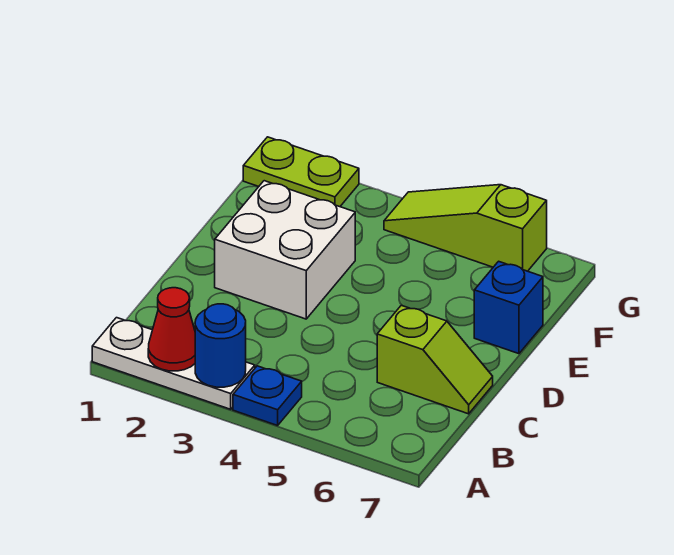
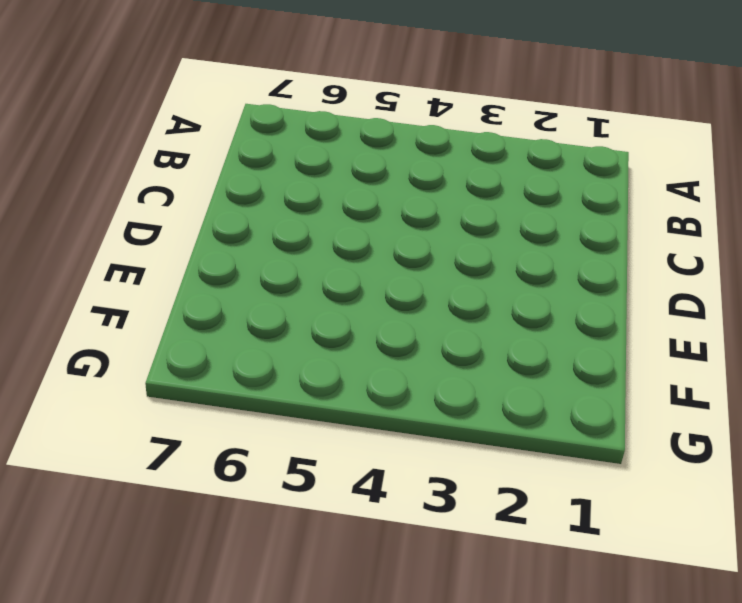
none -> white 1x3 plate [92,318,255,409]
none -> blue 1x1 plate [233,366,302,426]

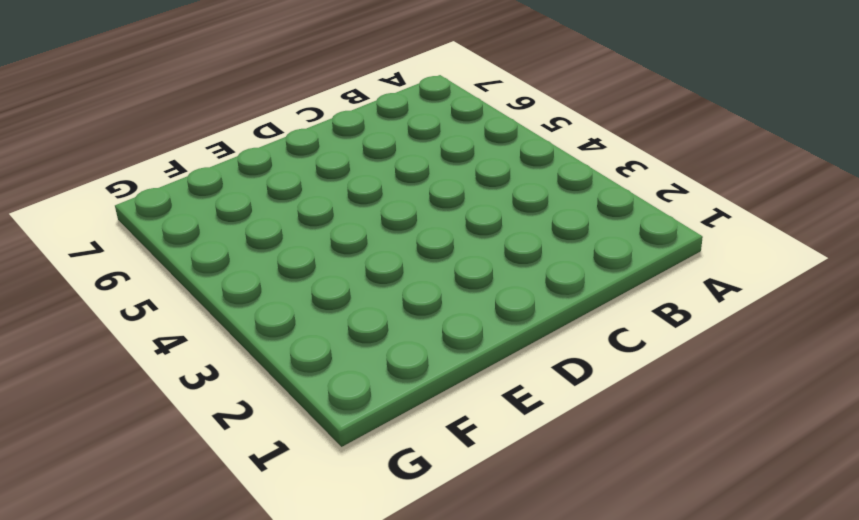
none -> white 1x3 plate [92,318,255,409]
none -> blue 1x1 plate [233,366,302,426]

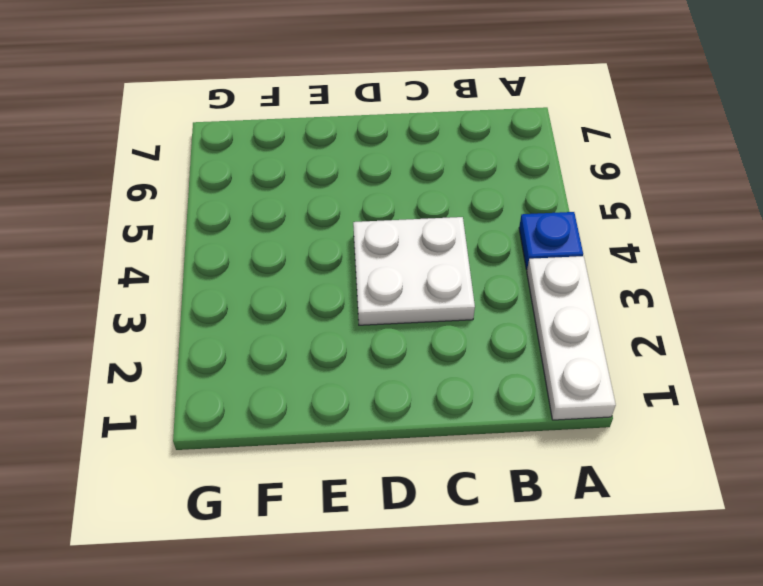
white 2x2 plate [353,217,475,325] -> white 2x2 brick [215,181,355,319]
none -> lime 1x2 slope [377,305,493,414]
none -> blue 1x1 brick [474,261,543,354]

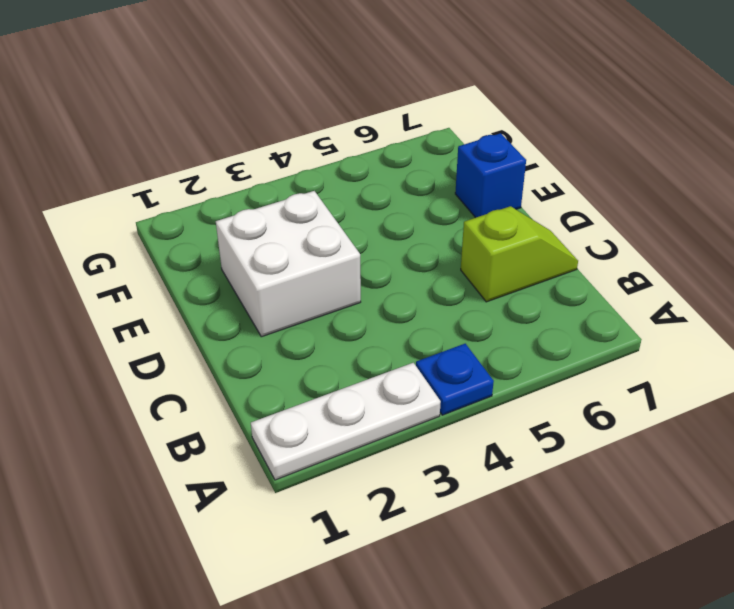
none -> lime 1x2 plate [243,137,359,207]
none -> lime 1x3 slope [384,185,547,271]

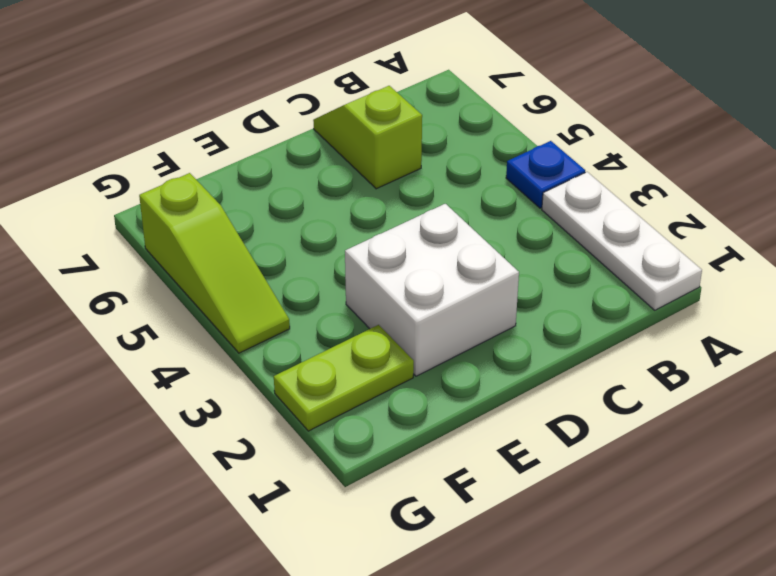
lime 1x2 plate [274,325,414,431] -> lime 1x2 plate turned to [243,137,359,207]
none -> blue 1x1 brick [474,261,543,354]
none -> red 1x1 cone [148,288,195,371]

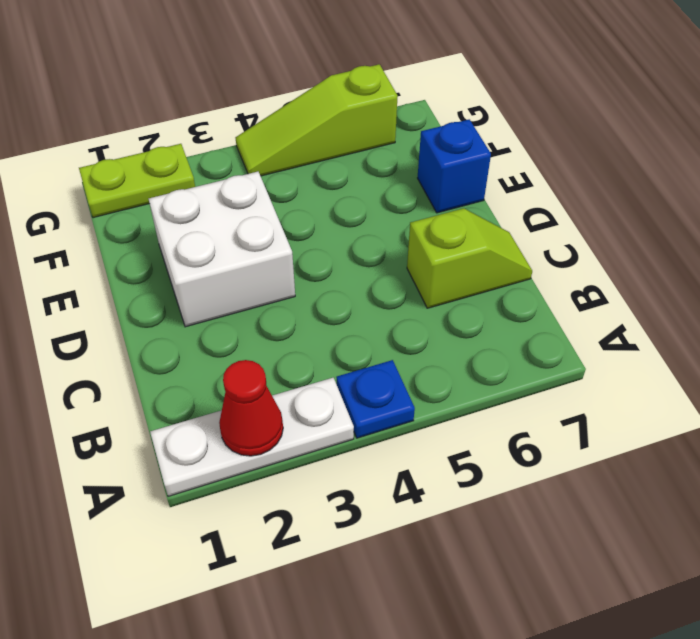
none -> blue 1x1 round brick [195,304,246,387]

